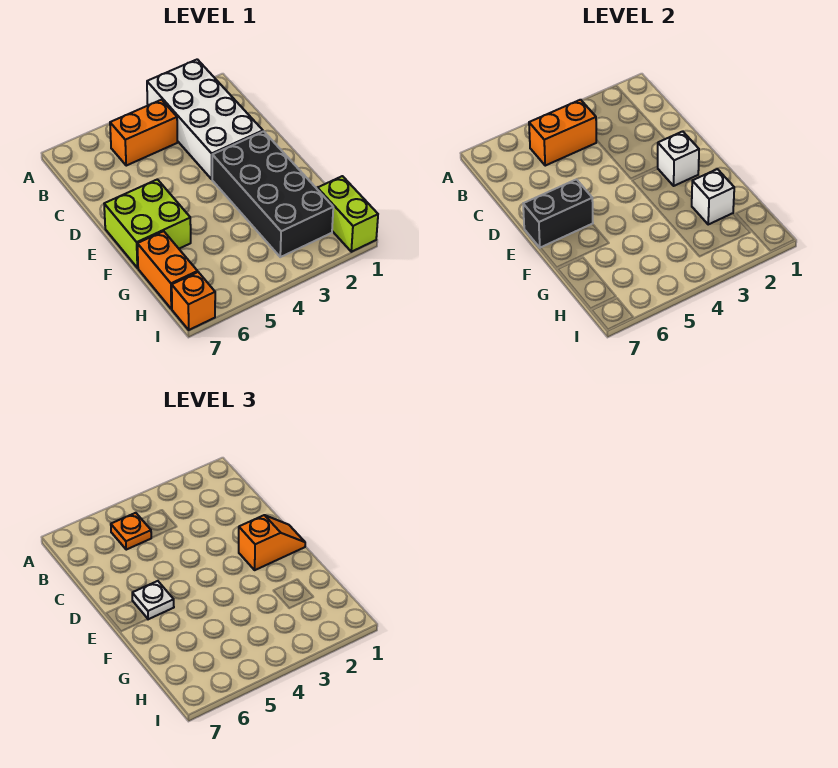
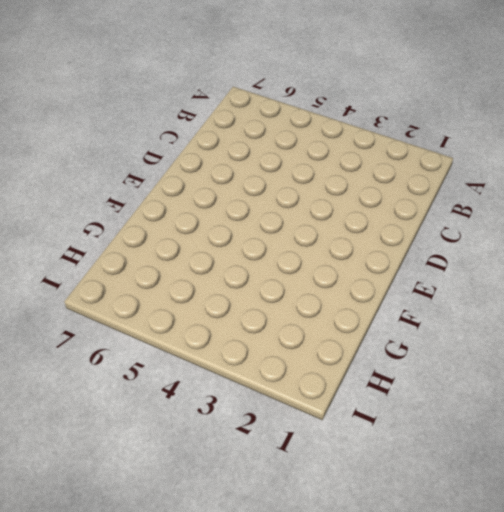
none -> white 2x4 brick [147,59,263,179]
none -> orange 1x2 brick [110,100,177,166]
none -> black 2x4 brick [212,131,333,257]

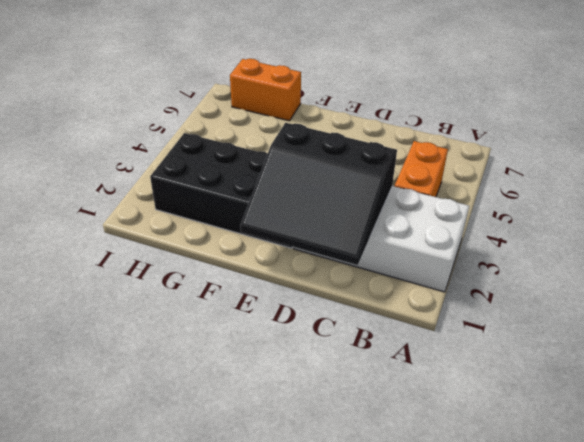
black 3x3 slope [240,123,397,265] -> white 1x1 brick [658,131,699,186]
none -> lime 2x2 brick [104,179,191,268]
none -> lime 1x2 brick [317,176,378,252]
none -> orange 1x1 brick [172,272,215,330]

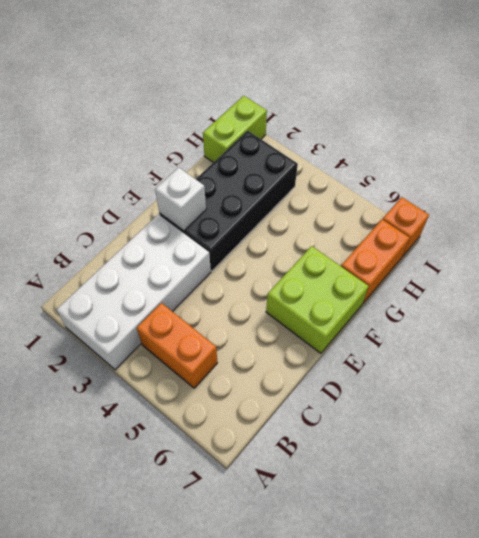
none -> orange 1x2 brick [529,100,596,166]
none -> black 1x2 brick [523,179,593,248]
none -> white 1x1 brick [692,169,734,224]

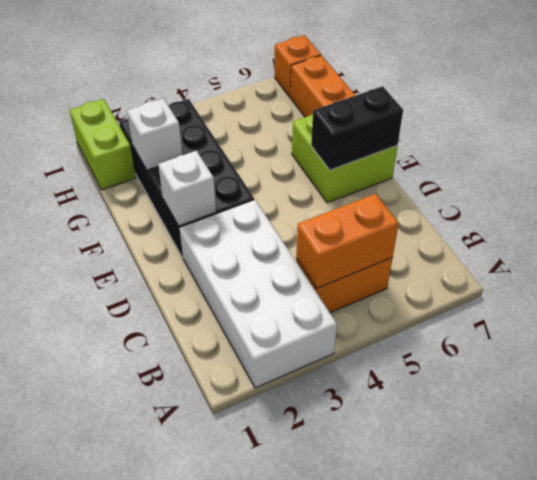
none -> orange 1x1 plate [111,513,151,550]
none -> orange 1x2 slope [239,515,305,570]
none -> white 1x1 plate [132,581,174,619]

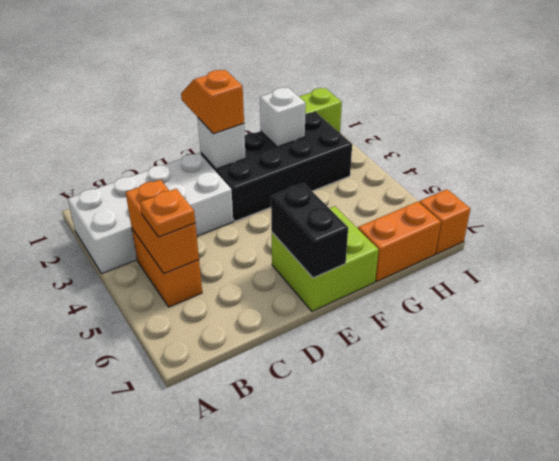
none -> white 1x1 plate [132,581,174,619]

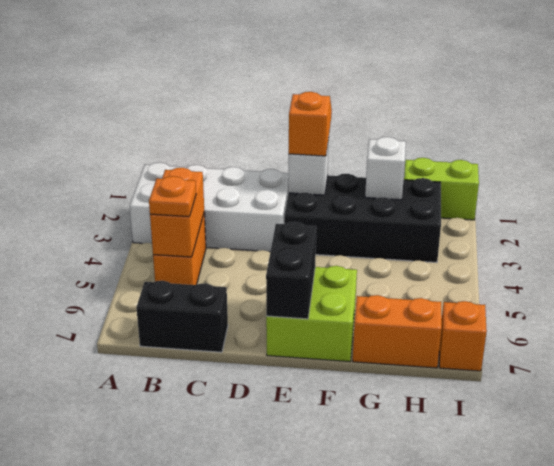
black 1x2 brick [136,281,228,352] -> none
none -> white 1x1 plate [132,581,174,619]

